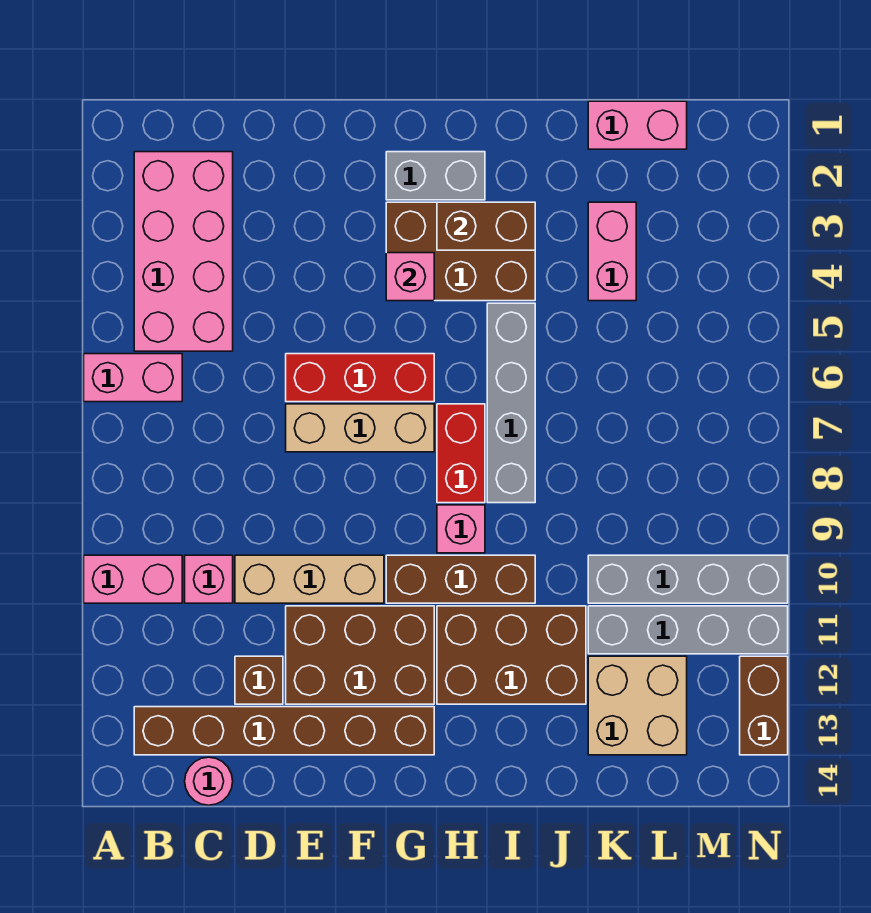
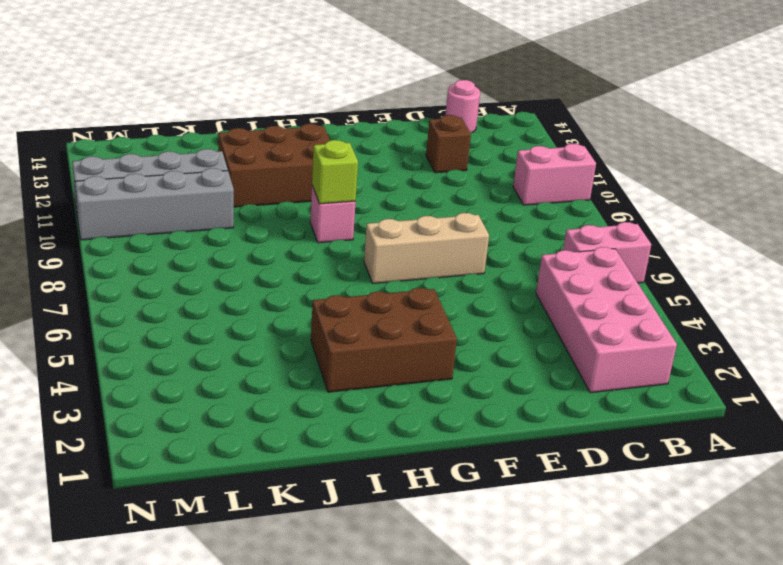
lime 1x1 brick [312,140,358,204] -> none
none -> brown 1x6 brick [134,707,434,755]
none -> pink 1x1 brick [185,555,233,603]
none -> tan 1x3 brick [235,555,384,603]

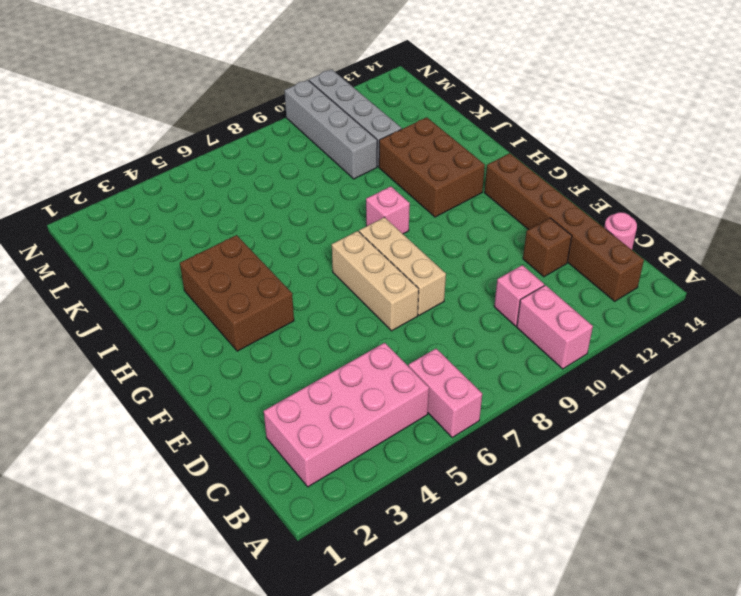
tan 1x3 brick [359,217,446,315] -> tan 1x3 brick moved to [235,555,384,603]
none -> red 1x3 brick [286,354,434,402]
none -> brown 2x3 brick [286,606,434,704]
none -> grey 1x2 brick [386,152,485,200]

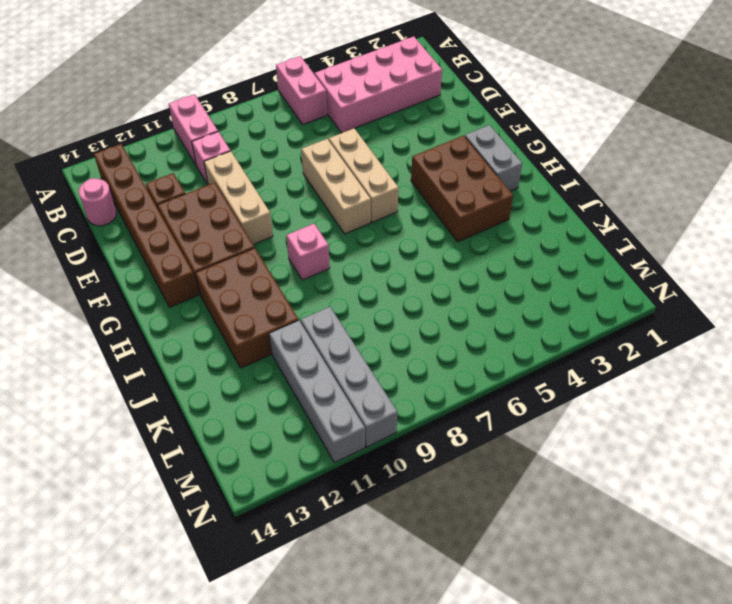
tan 1x3 brick [329,128,399,222] -> red 1x3 brick [286,354,434,402]
none -> brown 1x3 brick [386,555,535,603]
none -> red 1x2 brick [437,404,485,503]
none -> grey 1x4 brick [487,303,535,503]

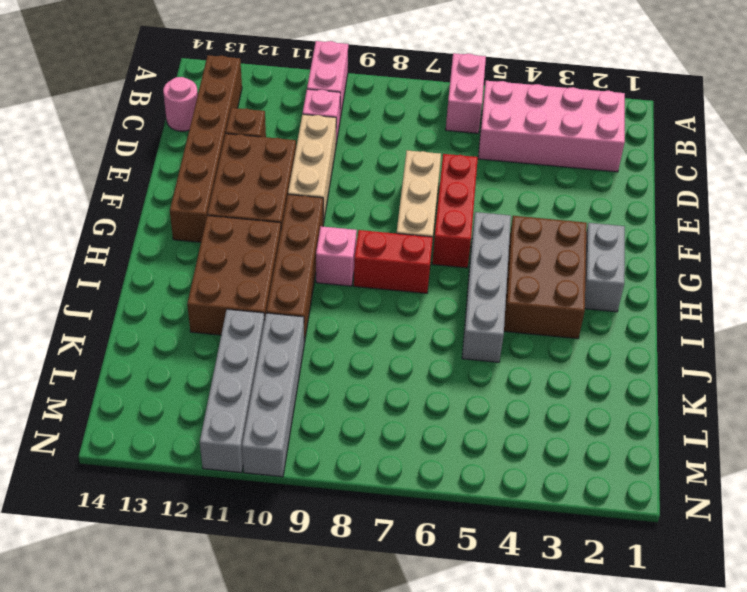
grey 1x4 brick [462,212,511,362] -> grey 1x4 brick turned to [487,303,535,503]
brown 1x4 brick [266,195,323,343] -> brown 1x3 brick [386,555,535,603]
none -> pink 1x2 brick [588,101,687,149]
none -> pink 1x2 brick [588,202,636,301]
none -> tan 2x2 brick [588,656,687,755]

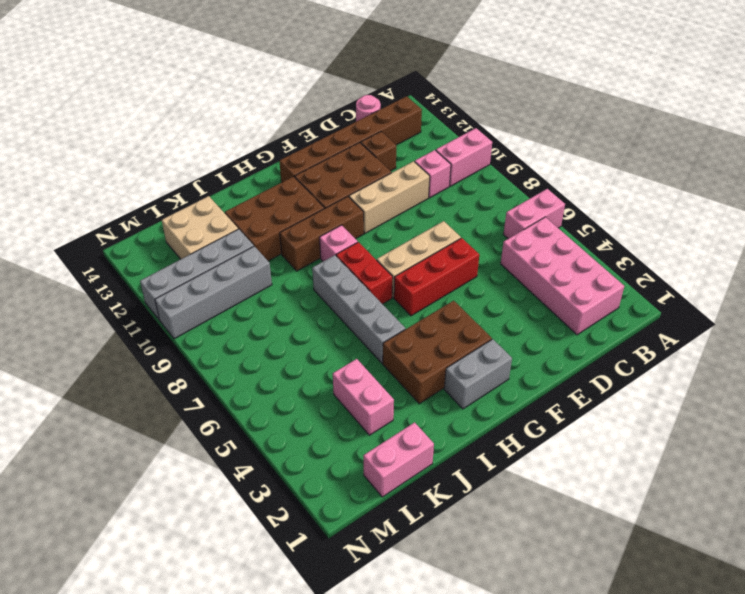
none -> brown 1x2 brick [740,656,788,755]
none -> pink 1x1 brick [386,253,434,301]
none -> brown 1x2 brick [437,202,535,250]

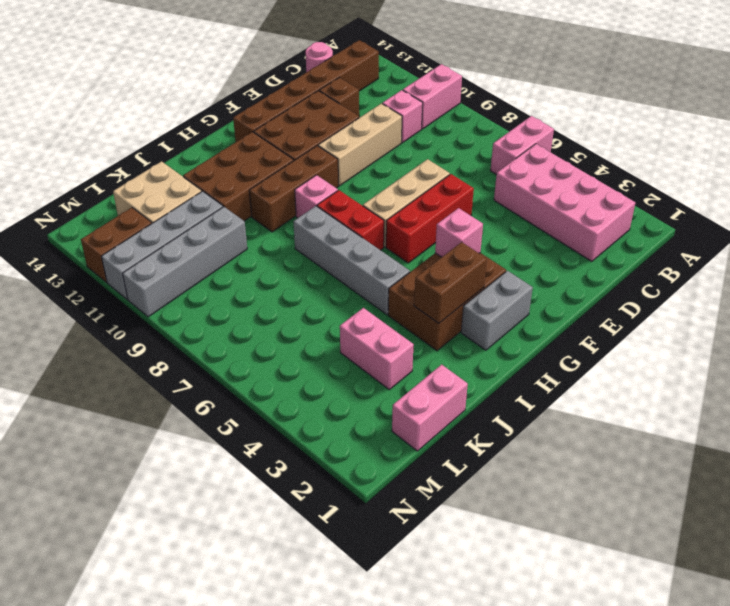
brown 1x2 brick [81,208,152,282] -> brown 1x2 brick turned to [740,656,788,755]

